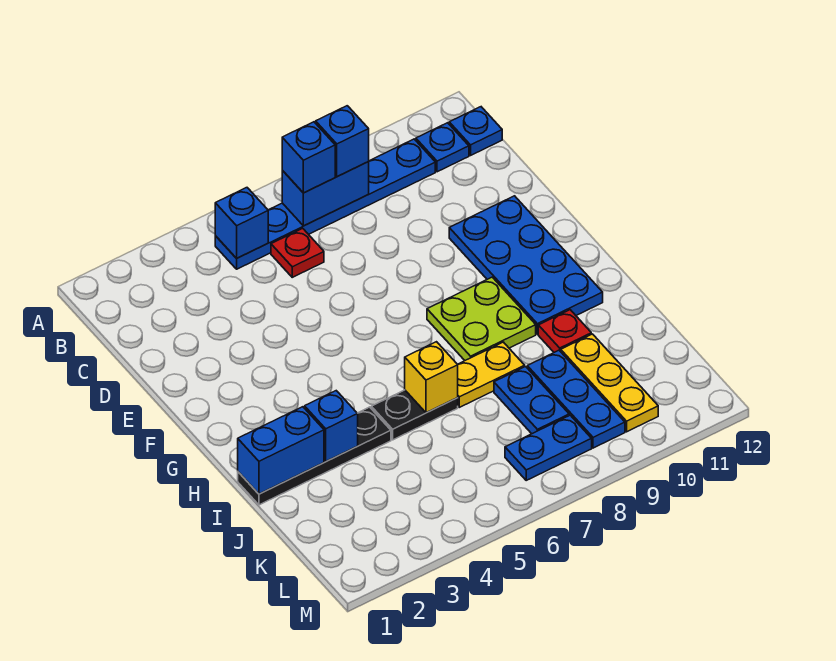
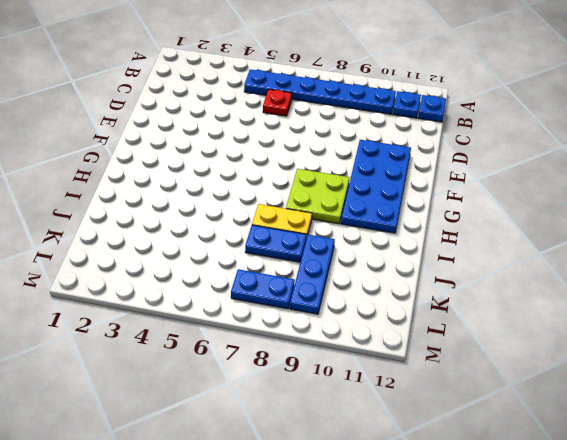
blue 1x2 plate [245,225,306,262] -> blue 1x2 plate turned to [494,367,569,434]
none -> black 1x4 plate [238,407,391,505]
none -> black 1x2 plate [371,390,458,440]
none -> red 1x1 plate [538,310,591,352]

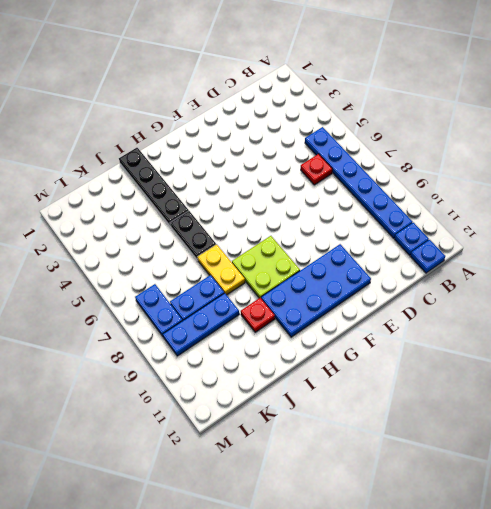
none -> yellow 1x3 plate [561,334,658,432]
none -> blue 1x1 brick [215,188,268,258]
none -> blue 1x2 brick [282,162,369,226]

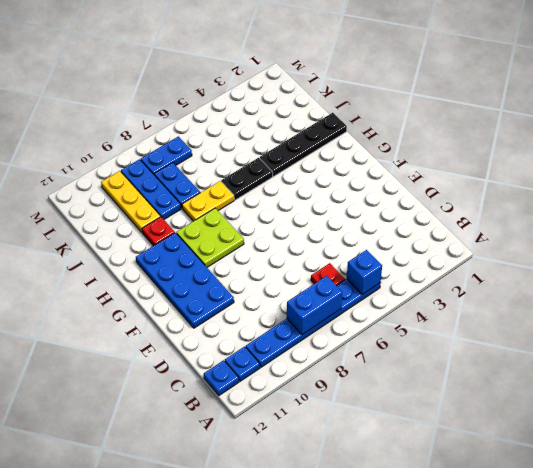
none -> blue 1x2 brick [238,407,324,494]
none -> blue 1x1 brick [305,391,358,461]
none -> yellow 1x1 brick [405,342,458,413]

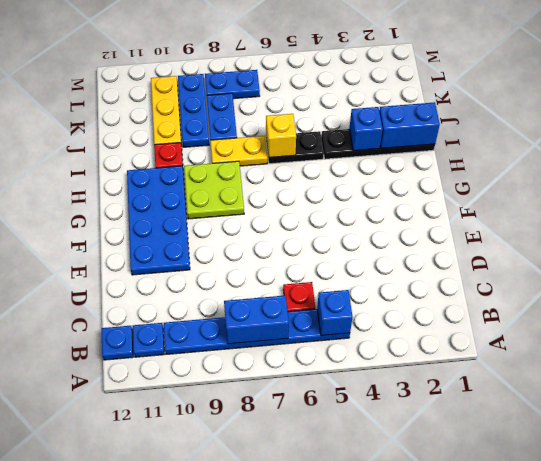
none -> blue 1x1 brick [282,122,335,193]
none -> blue 1x1 brick [316,106,369,177]

